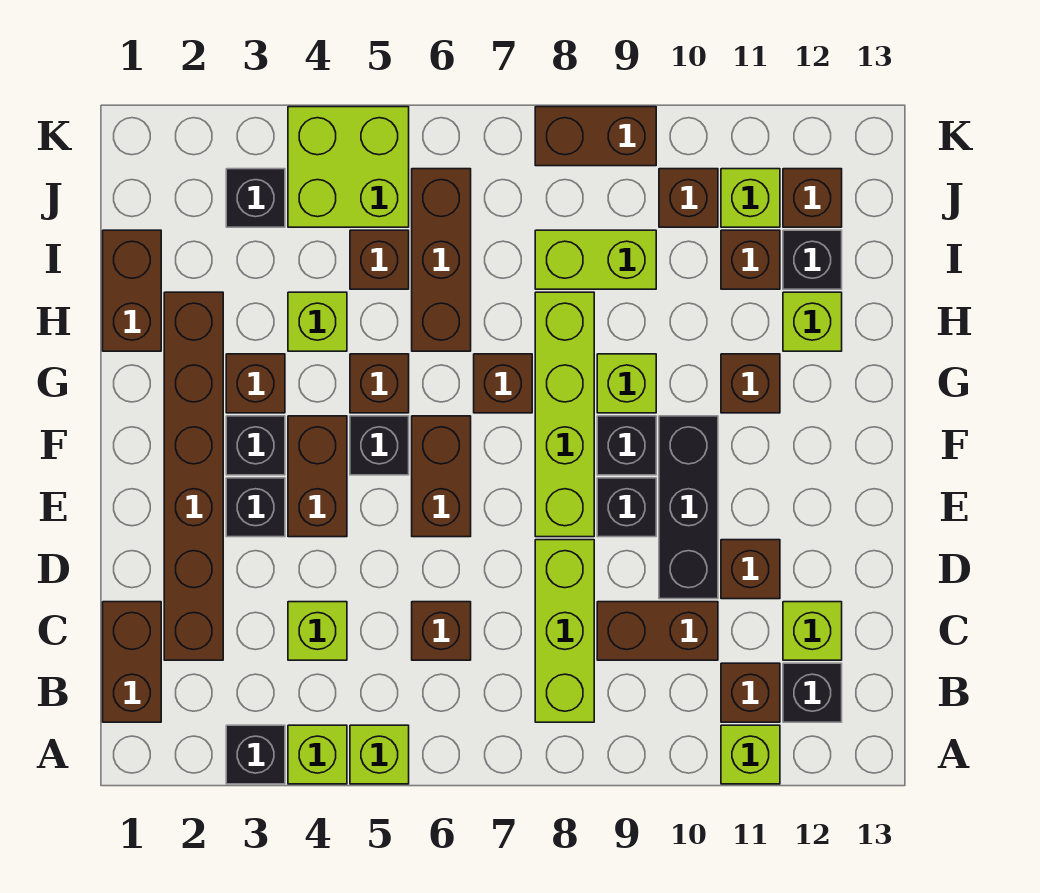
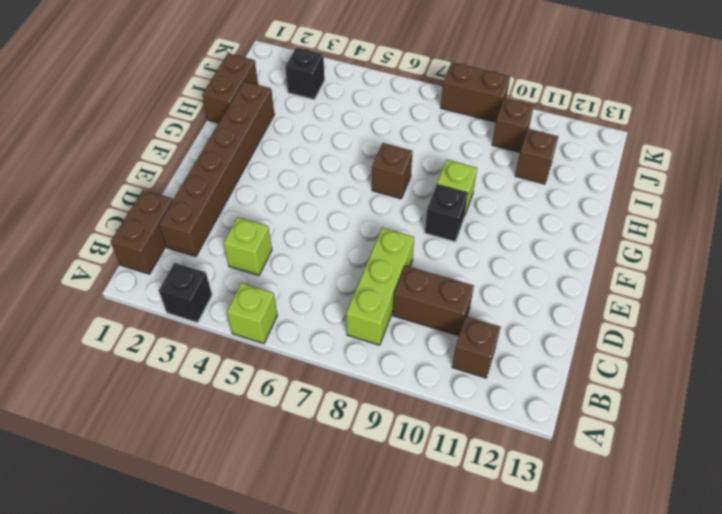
none -> lime 1x1 brick [288,725,347,784]
none -> lime 1x1 brick [721,725,780,784]
none -> black 1x1 brick [783,663,842,722]
none -> brown 1x1 brick [412,602,471,660]

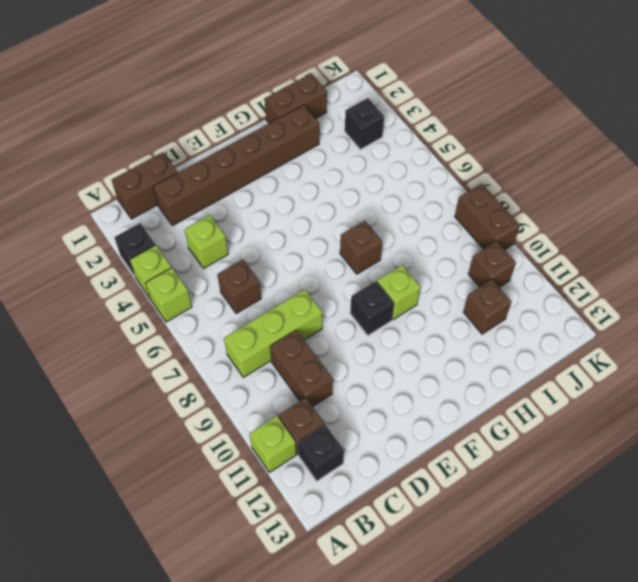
none -> lime 1x1 brick [783,602,842,660]
none -> black 1x3 brick [659,416,718,599]
none -> brown 1x1 brick [721,540,780,599]
none -> black 1x1 brick [226,478,285,537]

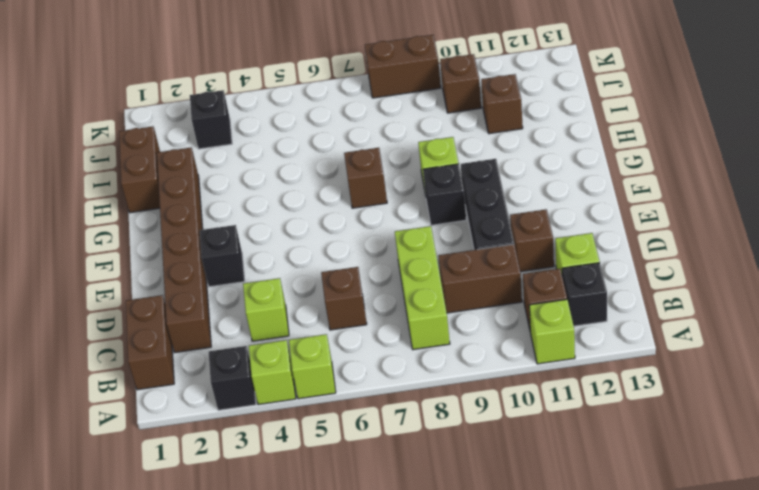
none -> brown 1x2 brick [288,416,347,537]
none -> brown 1x2 brick [412,416,471,537]
none -> lime 1x4 brick [535,292,594,537]
none -> black 1x1 brick [597,478,656,537]

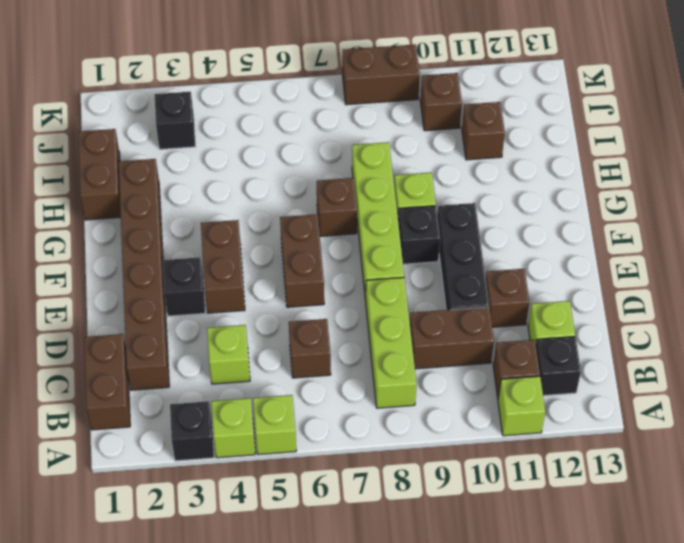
none -> black 1x1 brick [597,478,656,537]
none -> black 1x1 brick [226,416,285,475]
none -> black 1x1 brick [350,416,409,475]
none -> brown 1x1 brick [226,354,285,413]

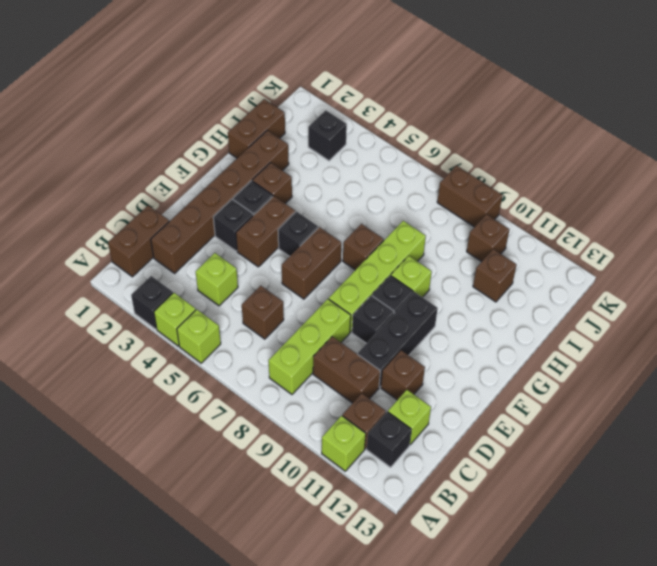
none -> brown 1x1 brick [350,354,409,413]
none -> brown 1x1 brick [721,354,780,413]
none -> lime 1x1 brick [288,292,347,351]
none -> brown 1x3 brick [412,169,471,351]

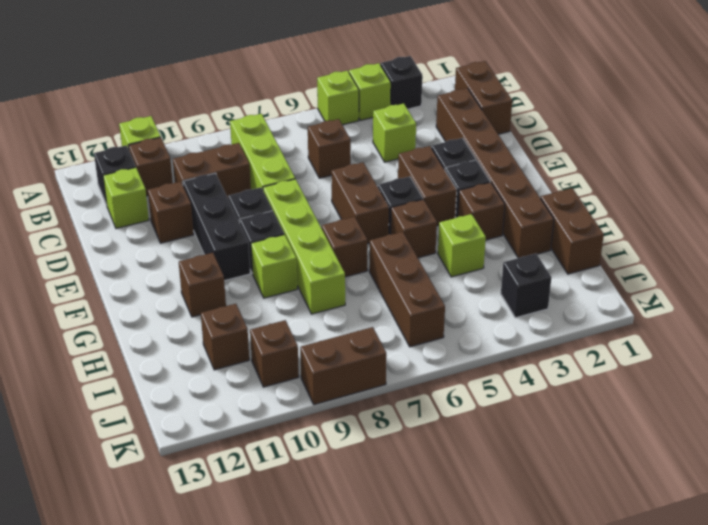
none -> lime 1x1 brick [783,292,842,351]
none -> brown 1x1 brick [350,230,409,289]
none -> lime 1x2 brick [535,230,656,289]
none -> black 1x1 brick [783,230,842,289]

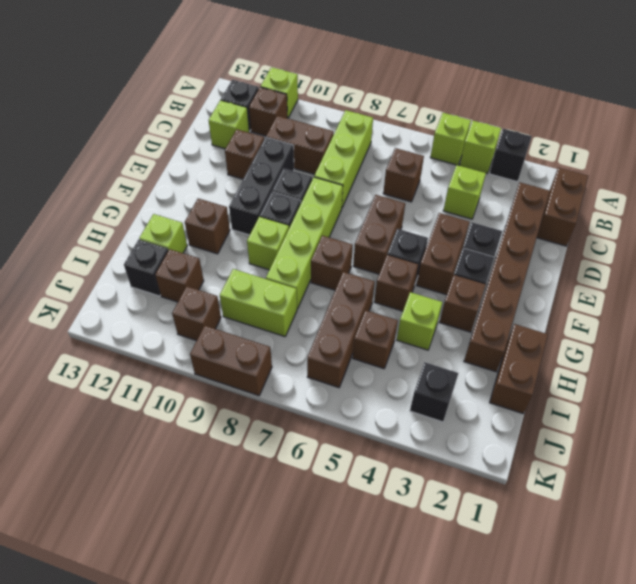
none -> lime 2x2 brick [288,107,409,227]
none -> lime 1x1 brick [721,169,780,227]
none -> brown 1x1 brick [783,169,842,227]

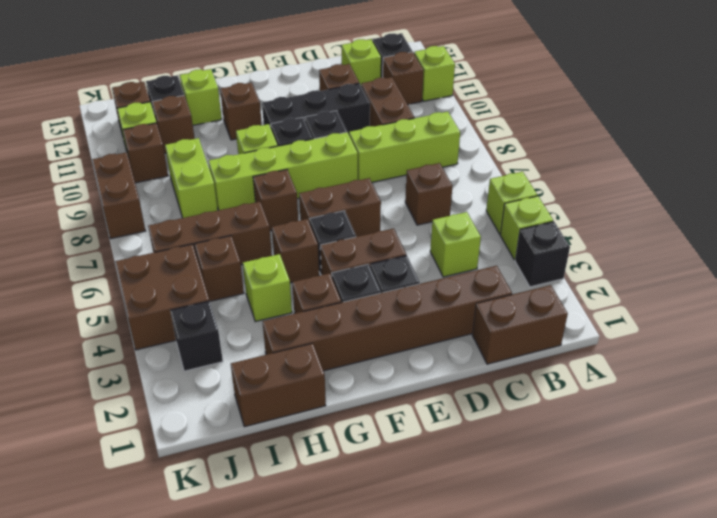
brown 2x2 brick [115,244,209,350] -> lime 2x2 brick [288,107,409,227]

